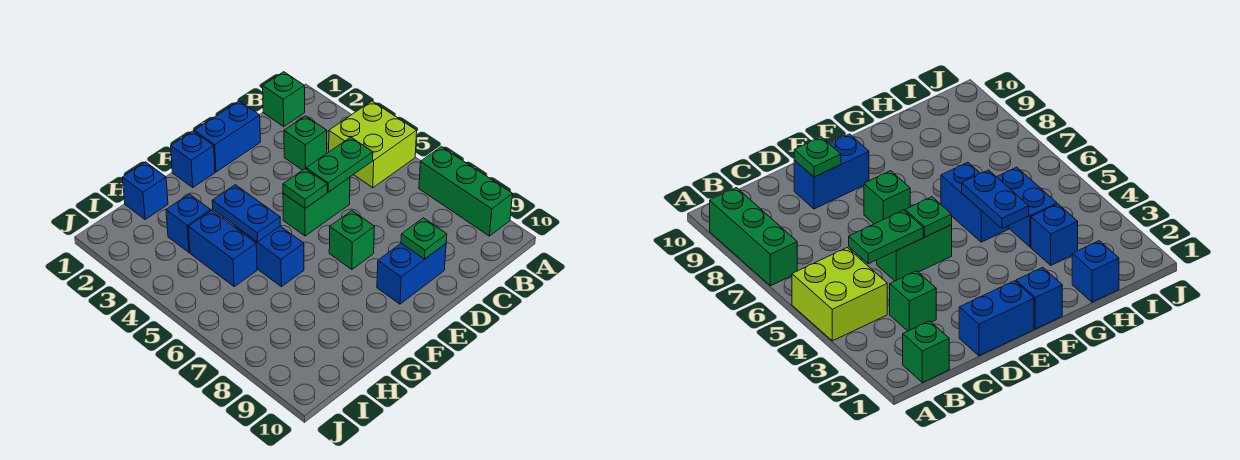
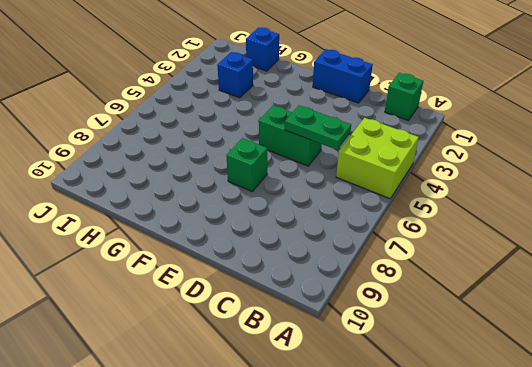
none -> green 1x3 brick [419,147,513,236]
none -> green 1x1 brick [284,116,327,170]
none -> blue 1x2 brick [377,243,446,304]

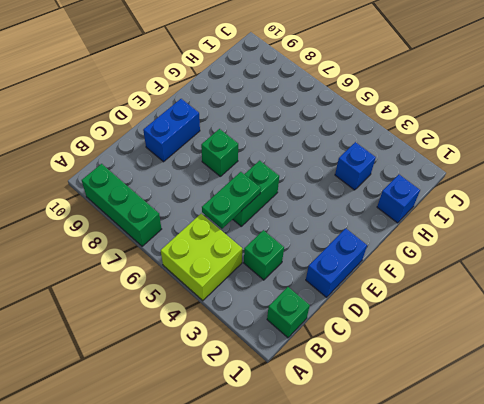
none -> blue 1x1 brick [171,131,215,187]
none -> blue 1x2 brick [236,226,304,287]
none -> blue 1x2 brick [188,211,257,286]

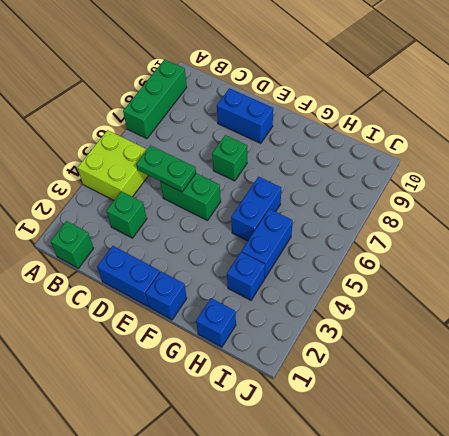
none -> green 1x1 plate [401,218,447,259]
none -> green 1x1 plate [283,169,327,208]
none -> blue 1x2 plate [212,185,280,242]

